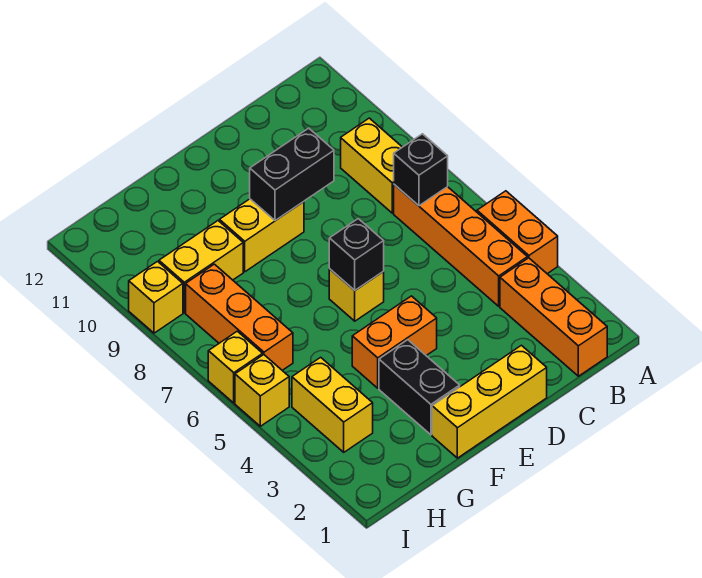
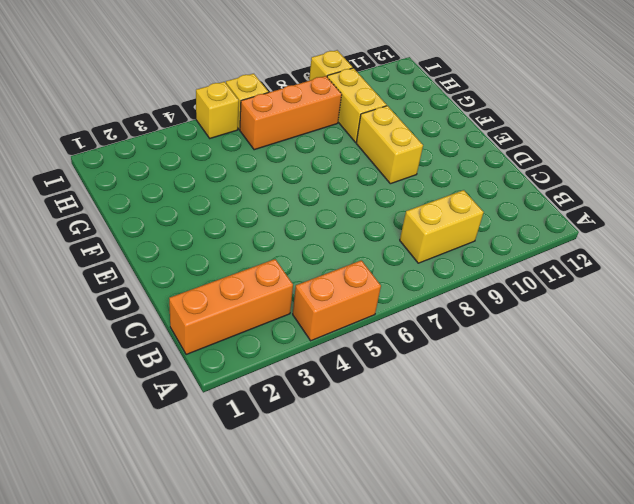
none -> orange 1x4 brick [394,185,528,306]
none -> yellow 1x3 brick [432,345,547,458]
none -> orange 1x2 brick [352,296,437,388]

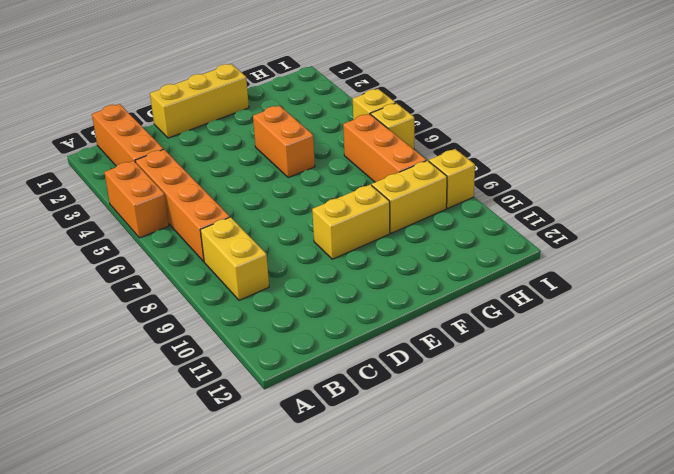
orange 1x2 brick [253,106,315,177] -> orange 1x2 brick turned to [352,296,437,388]
none -> yellow 1x1 brick [329,269,384,321]
none -> black 1x2 brick [379,340,460,435]
none -> yellow 1x2 brick [292,357,373,452]

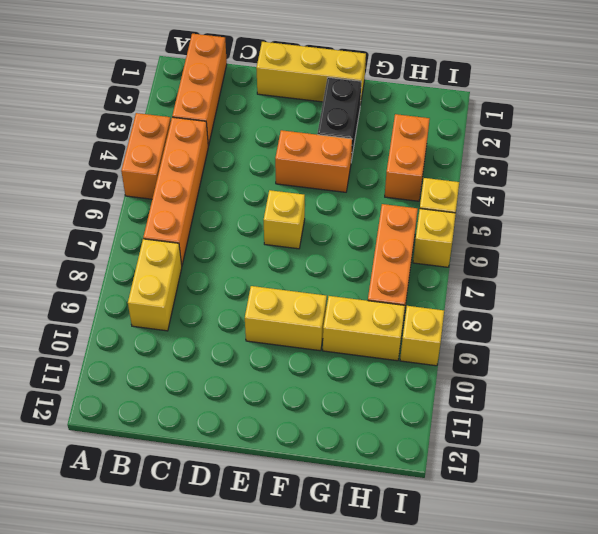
orange 1x2 brick [385,114,430,201] -> yellow 1x2 brick [292,357,373,452]
none -> black 1x1 brick [394,134,448,206]
none -> black 1x2 brick [250,128,334,221]
none -> black 1x1 brick [329,219,384,290]

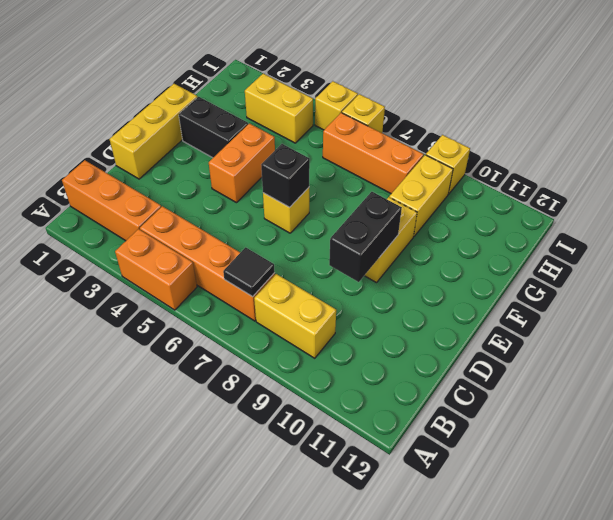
black 1x1 tile [223,247,275,297] -> black 1x1 brick [394,134,448,206]

